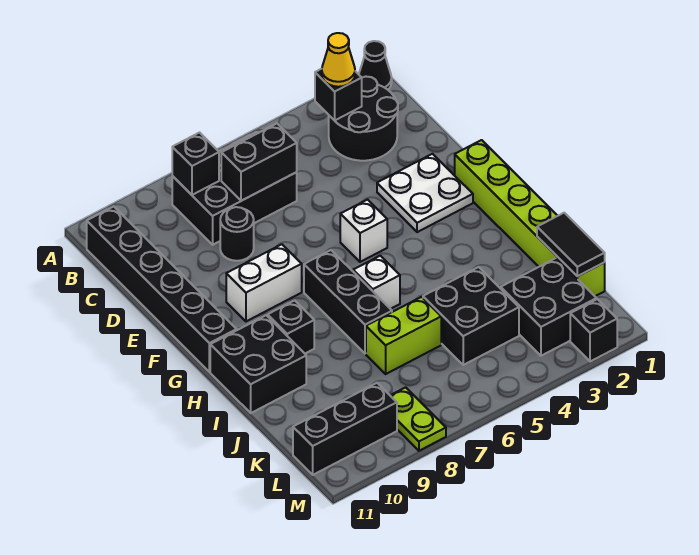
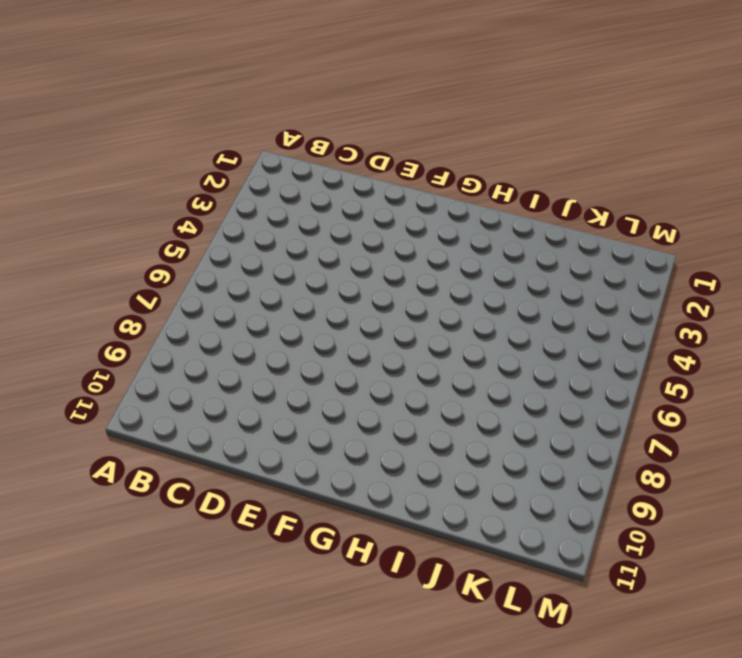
none -> black 1x1 cone [359,41,392,90]
none -> black 2x2 round brick [329,77,398,161]
none -> black 2x3 brick [172,132,297,245]

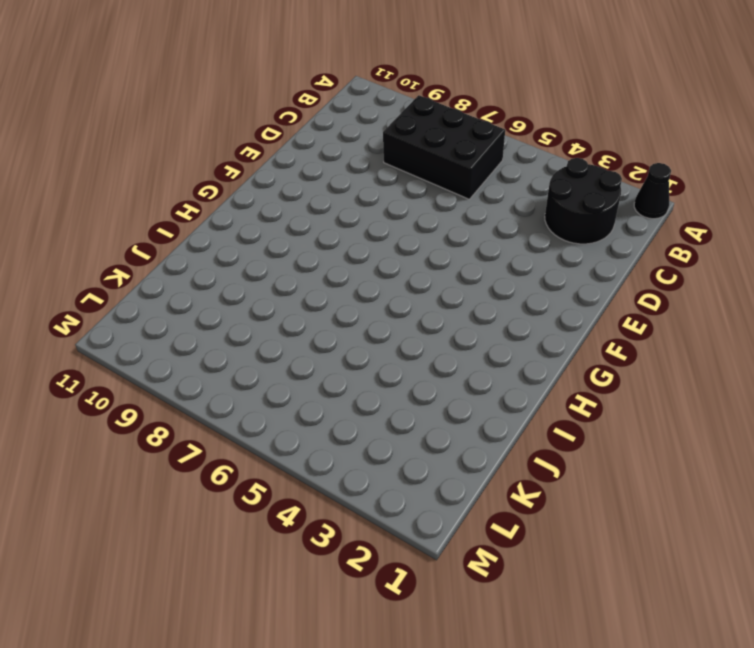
none -> black 1x6 brick [87,207,237,372]
none -> black 1x1 round brick [220,207,254,261]
none -> white 2x2 plate [377,154,473,232]

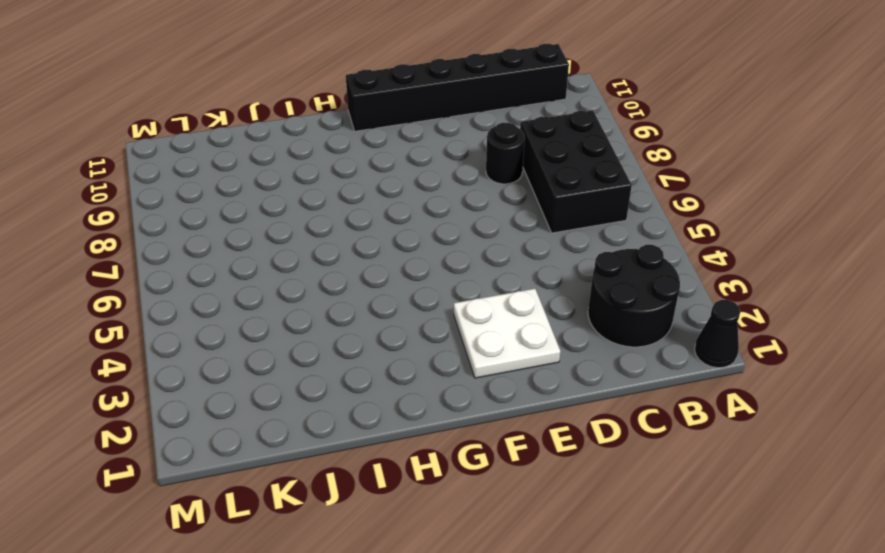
none -> lime 1x6 brick [455,140,605,296]
none -> white 1x1 brick [340,200,387,262]
none -> white 1x2 brick [226,244,302,321]

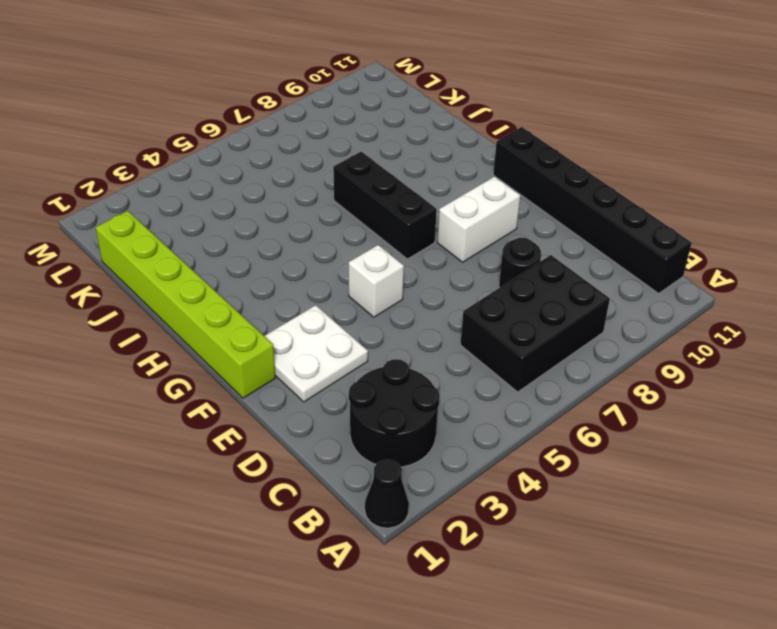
none -> white 1x1 brick [353,256,400,309]
none -> black 1x1 brick [268,300,314,353]
none -> black 2x2 brick [210,315,306,413]

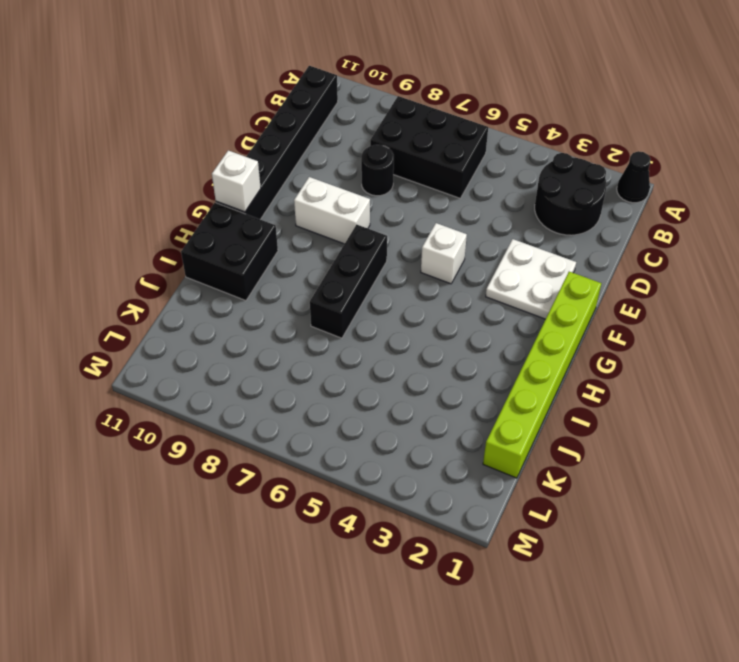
white 1x1 brick [212,150,261,212] -> white 1x1 brick moved to [353,256,400,309]
none -> black 1x1 brick [268,300,314,353]
none -> black 2x2 brick [423,267,519,365]
none -> lime 1x2 brick [366,297,441,374]

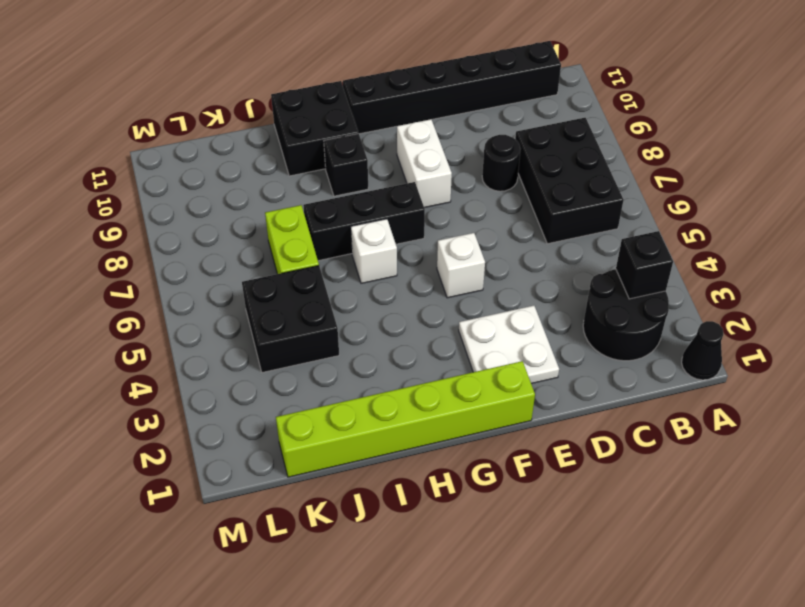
none -> black 2x2 brick [501,258,597,356]
none -> lime 1x2 plate [390,387,446,451]
none -> black 1x3 brick [293,383,397,475]

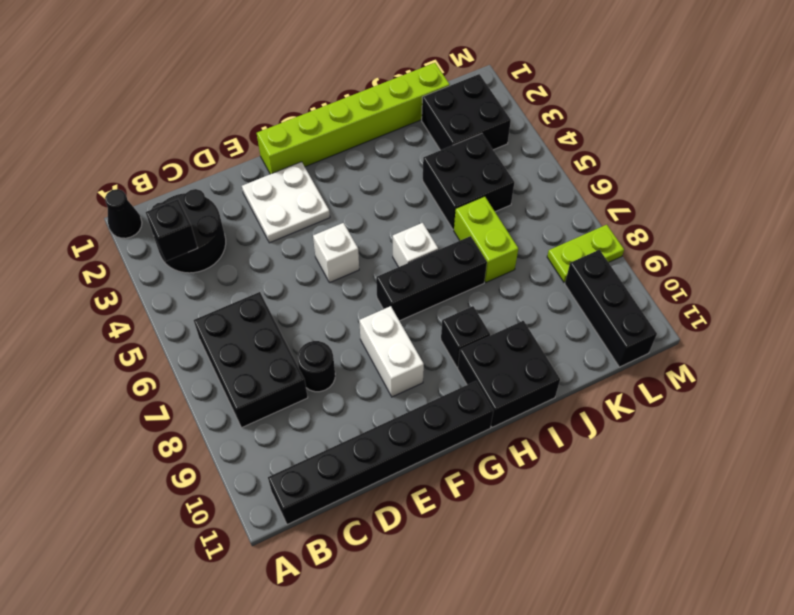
none -> black 1x1 brick [570,299,617,362]
none -> black 1x1 brick [172,133,219,195]
none -> black 1x2 brick [221,124,297,201]

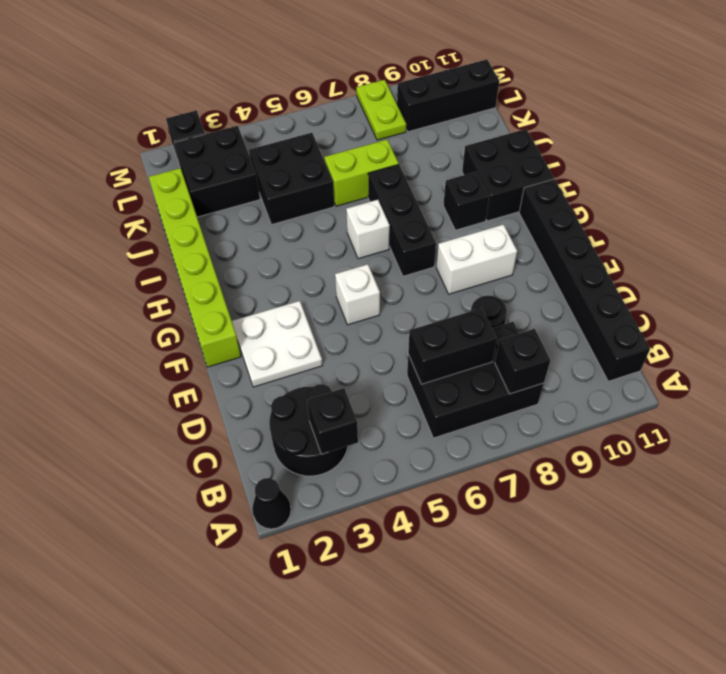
none -> black 1x2 tile [537,213,605,276]
none -> yellow 1x1 cone [322,33,355,87]

